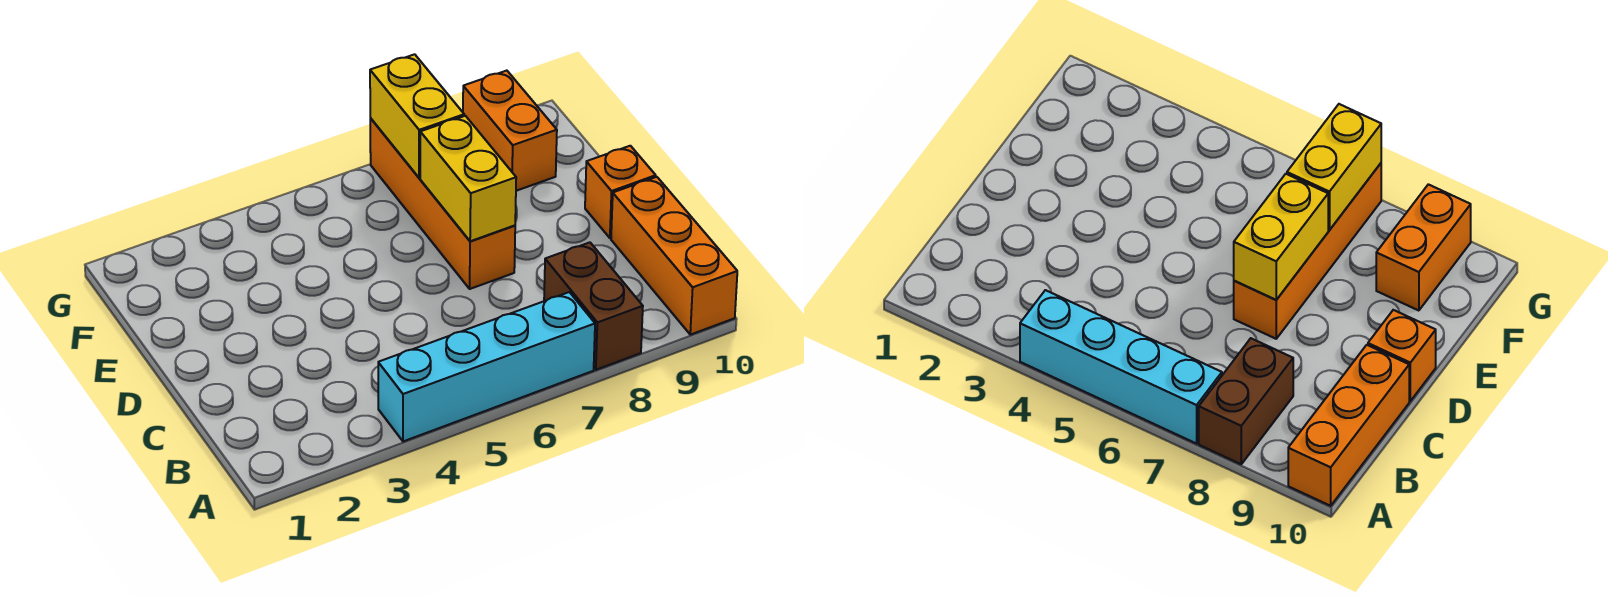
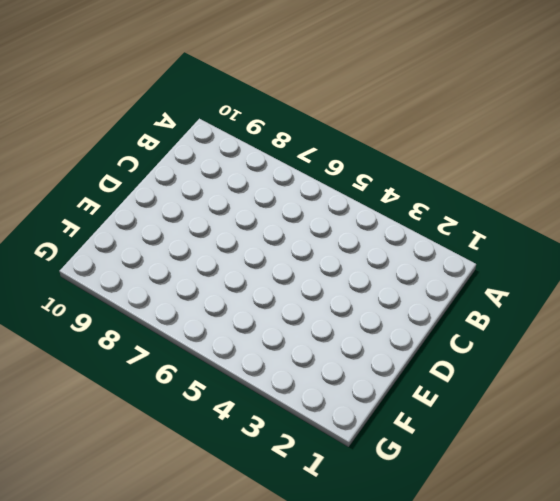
none -> cyan 1x4 brick [378,292,595,441]
none -> brown 1x2 brick [544,242,643,370]

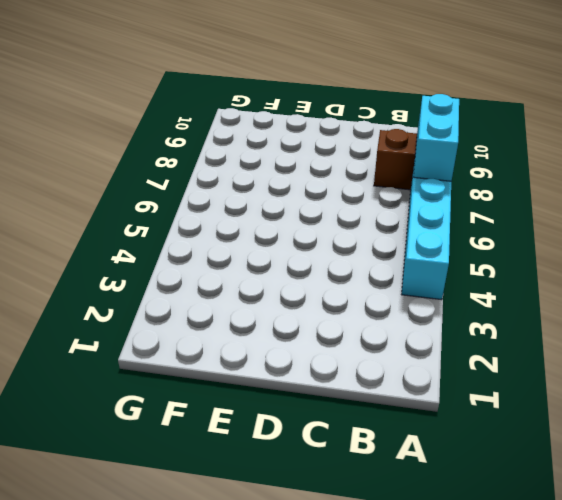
cyan 1x2 brick [414,94,459,181] -> none
none -> orange 1x3 brick [611,177,737,335]
none -> orange 1x4 brick [370,118,515,289]

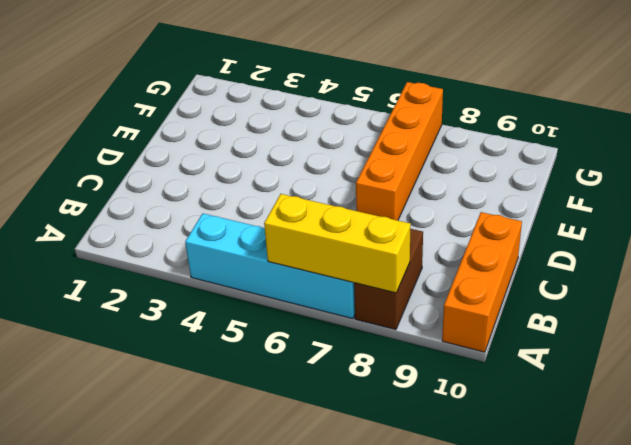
yellow 1x3 brick [264,194,411,293] -> none
none -> orange 1x1 brick [585,146,656,238]
none -> orange 1x2 brick [463,71,557,191]

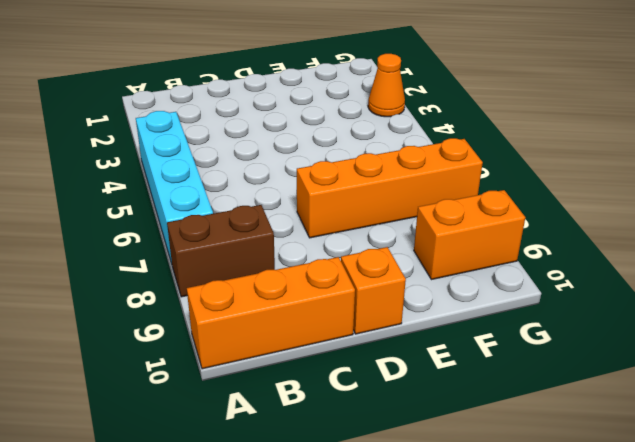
orange 1x1 cone [368,54,405,117] -> none
none -> yellow 1x2 brick [420,116,516,241]
none -> yellow 1x2 brick [370,54,464,178]

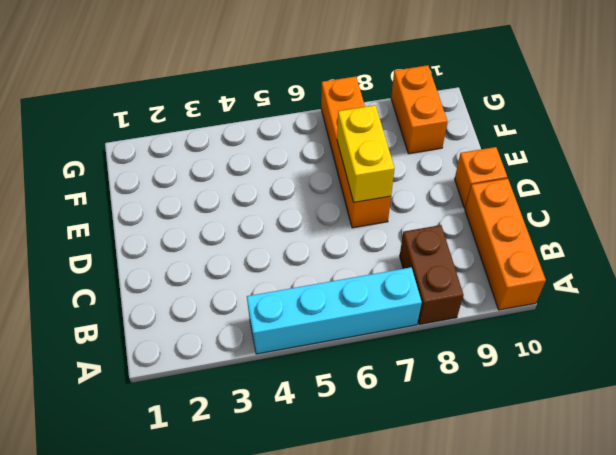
none -> yellow 1x2 brick [370,54,464,178]

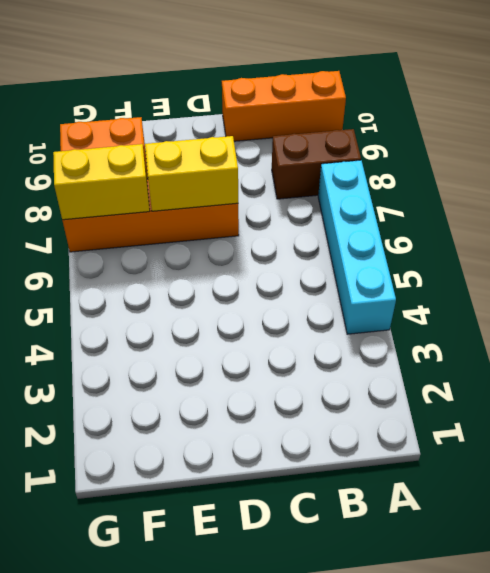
none -> orange 1x1 brick [585,146,656,238]

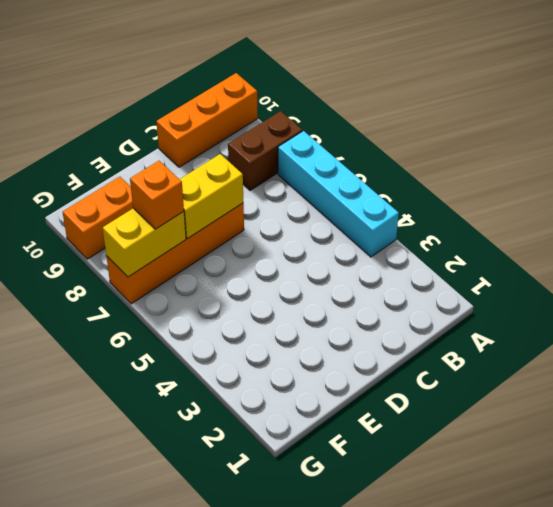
orange 1x1 brick [130,161,184,229] -> orange 1x1 brick moved to [585,146,656,238]

